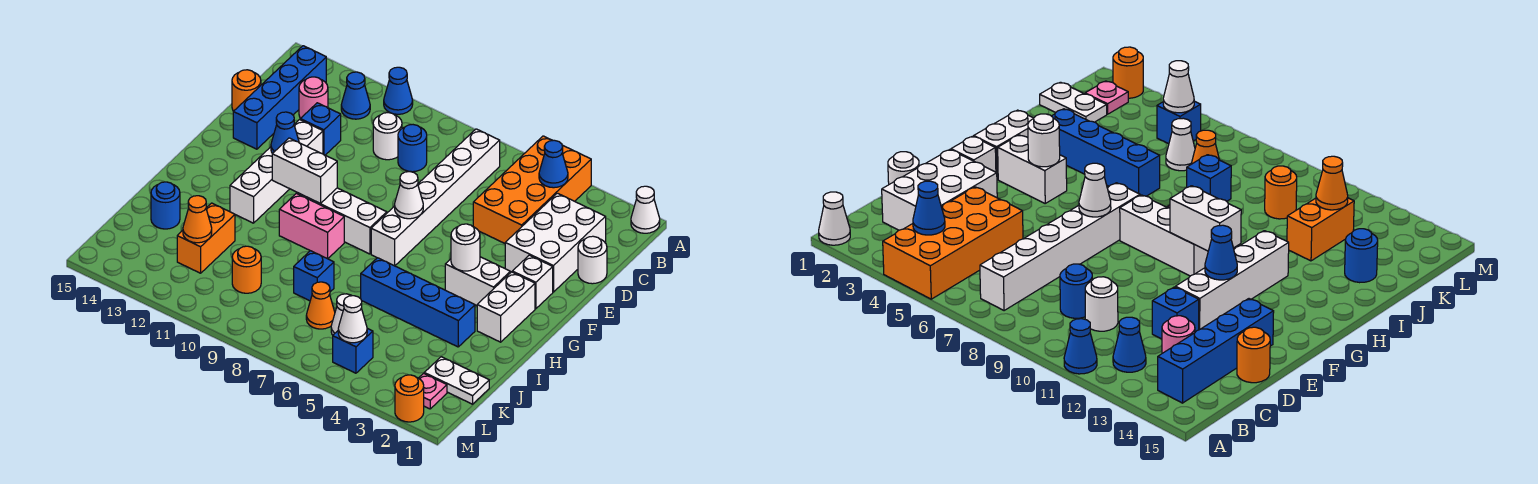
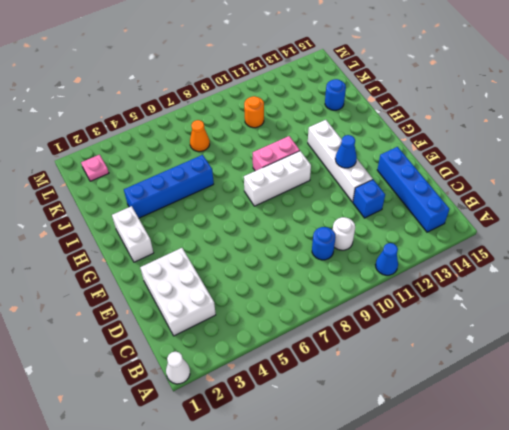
none -> orange 2x4 brick [473,136,591,243]
none -> white 1x6 brick [371,129,500,266]
none -> blue 1x1 cone [341,72,370,119]
none -> pink 1x1 round brick [299,77,328,118]

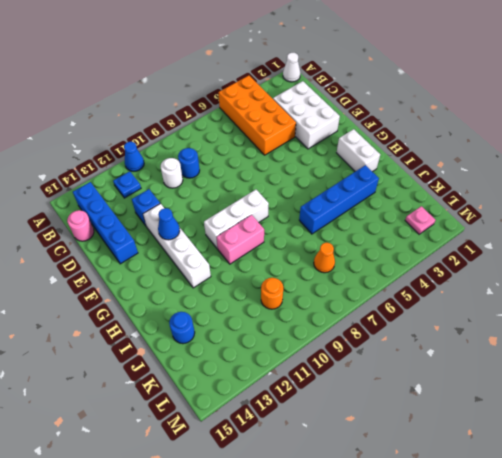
blue 1x1 plate [113,171,141,198] -> blue 1x1 cone [341,72,370,119]
pink 1x1 round brick [67,210,94,241] -> pink 1x1 round brick moved to [299,77,328,118]
none -> white 1x6 brick [371,129,500,266]
none -> white 1x1 round brick [578,236,607,284]
none -> orange 1x1 round brick [232,70,261,111]
none -> white 1x1 brick [512,255,553,309]

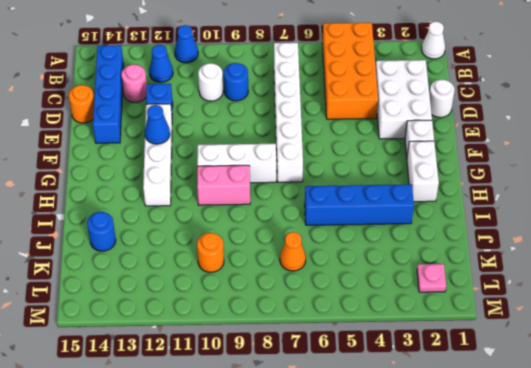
none -> white 1x2 brick [445,257,510,306]
none -> blue 1x1 brick [294,251,334,301]
none -> orange 1x2 brick [177,203,235,273]
none -> white 1x2 plate [424,357,489,404]

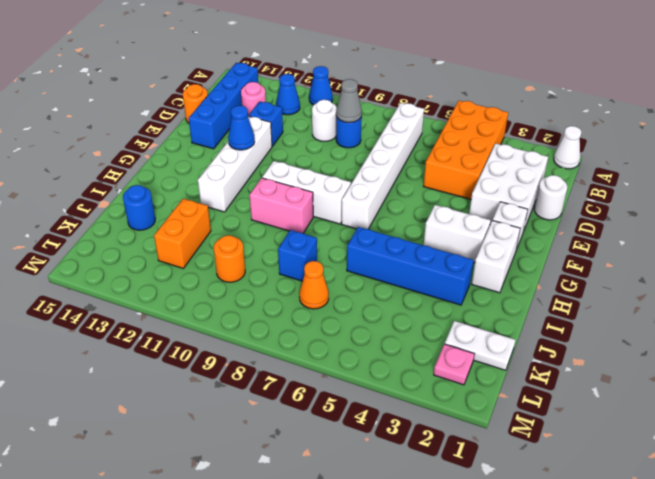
grey 1x1 cone [336,79,362,123] -> none
none -> white 1x1 cone [331,294,352,335]
none -> blue 1x1 brick [333,329,373,373]
none -> orange 1x1 round brick [395,375,424,422]
none -> blue 1x1 cone [539,140,568,188]

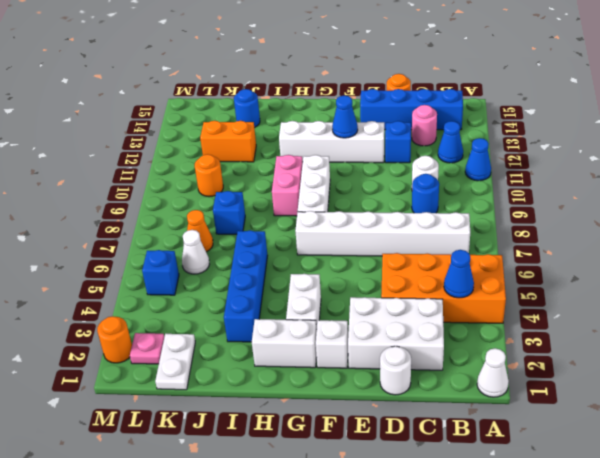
none -> white 1x1 cone [395,172,423,219]
none -> white 1x1 round brick [451,224,480,271]
none -> white 1x2 brick [272,138,337,203]
none -> orange 1x1 cone [183,196,212,243]

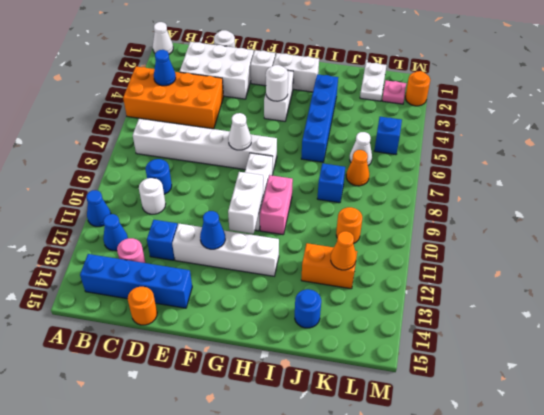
none -> white 1x1 cone [338,296,367,343]

